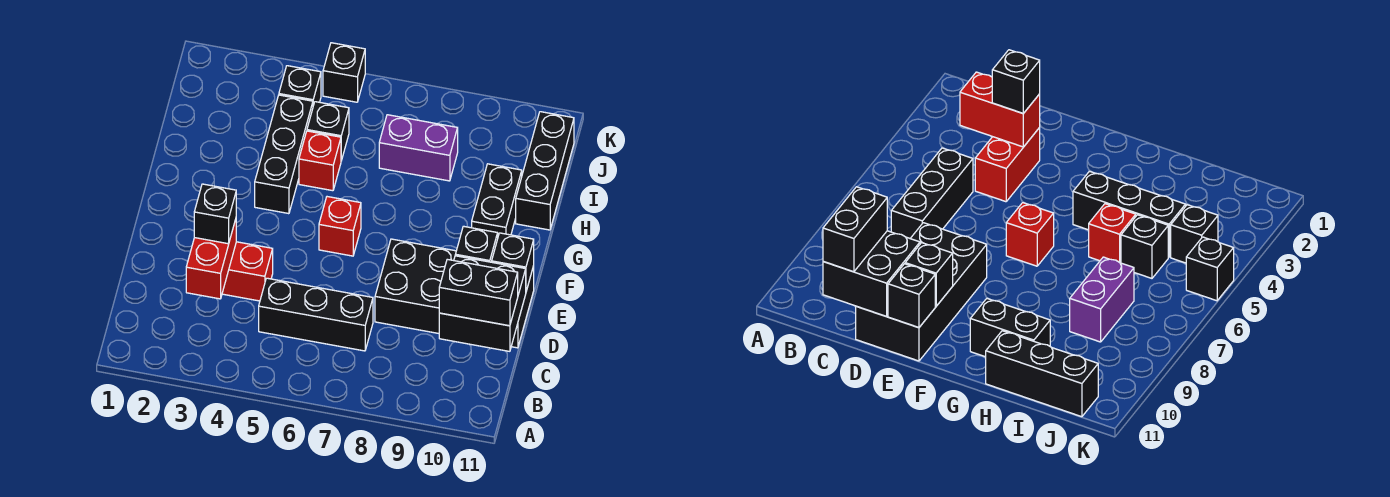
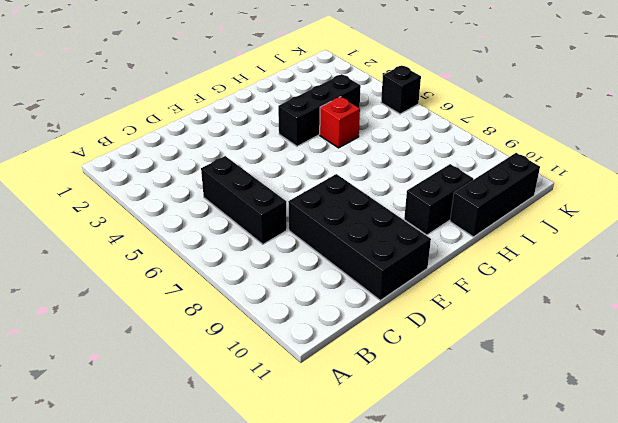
none -> red 1x2 brick [222,242,273,301]
none -> red 1x1 brick [319,197,361,256]
none -> black 1x1 brick [307,102,349,161]

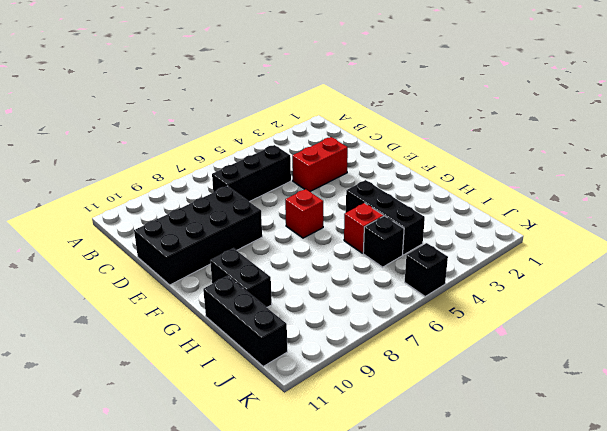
none -> purple 1x2 brick [379,115,458,181]
none -> black 1x1 brick [279,66,321,105]
none -> red 1x2 brick [186,219,236,299]

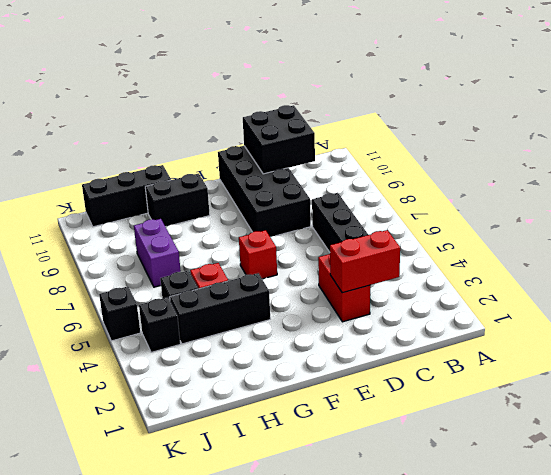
none -> black 1x1 brick [455,226,498,262]
none -> black 1x1 brick [492,233,534,291]
none -> black 1x2 brick [439,259,518,326]

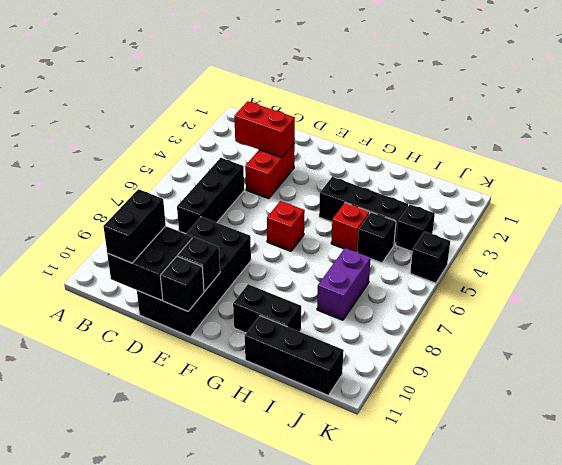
none -> black 1x1 brick [194,184,236,244]

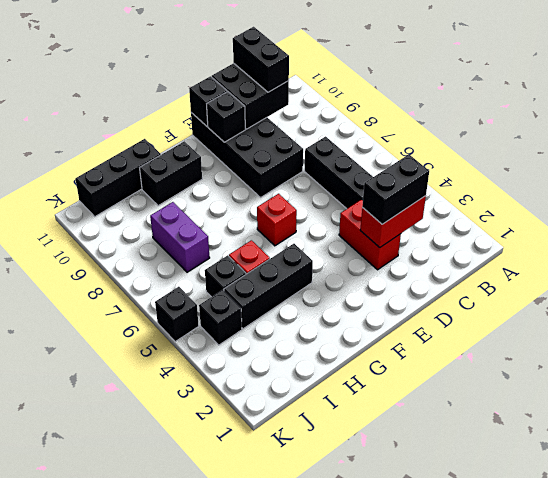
black 1x2 brick [362,155,429,224] -> black 1x1 brick [194,184,236,244]

